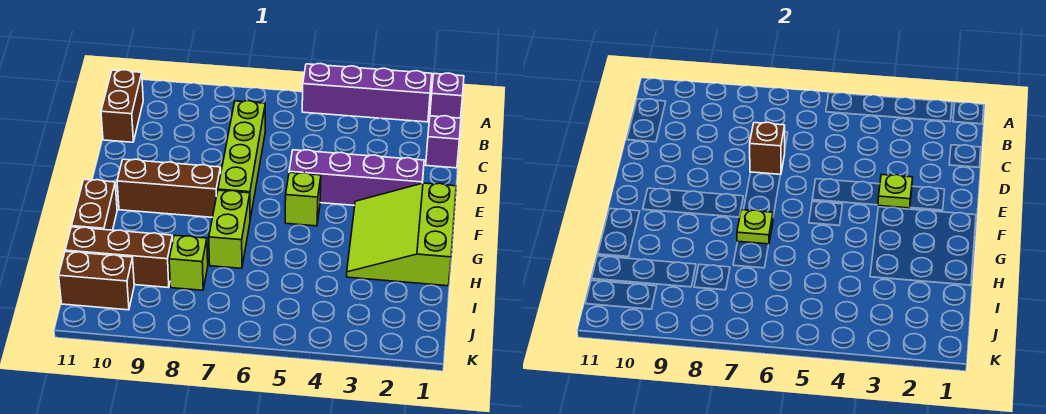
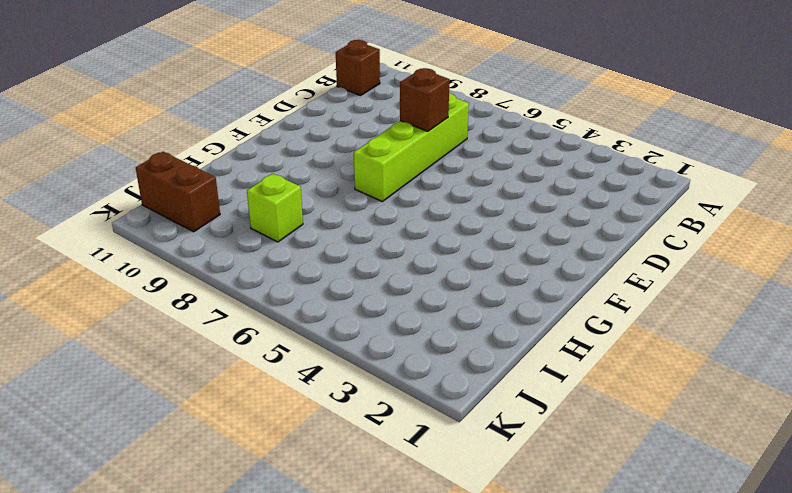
brown 1x1 brick [336,40,380,96] -> brown 1x2 brick [101,70,143,142]
none -> purple 1x1 brick [430,73,464,118]
none -> purple 1x4 brick [302,64,432,122]
none -> purple 1x1 brick [426,116,461,168]

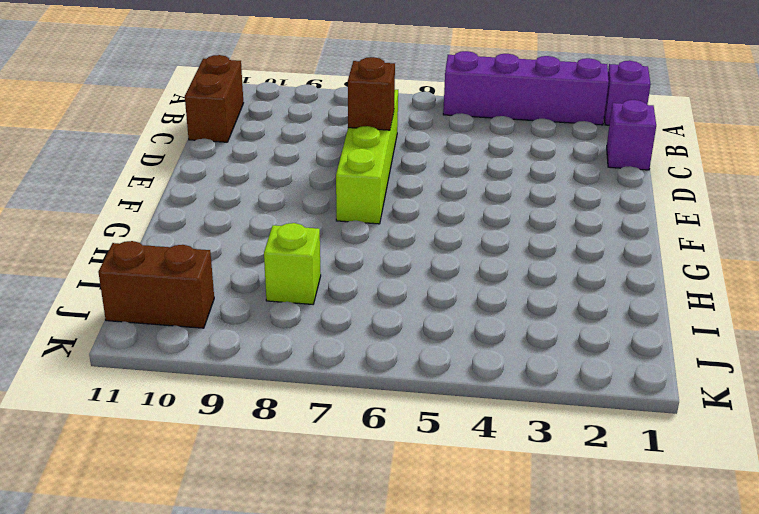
none -> purple 1x4 brick [289,150,424,205]
none -> lime 3x3 slope [347,183,456,286]
none -> lime 1x1 brick [285,173,321,226]

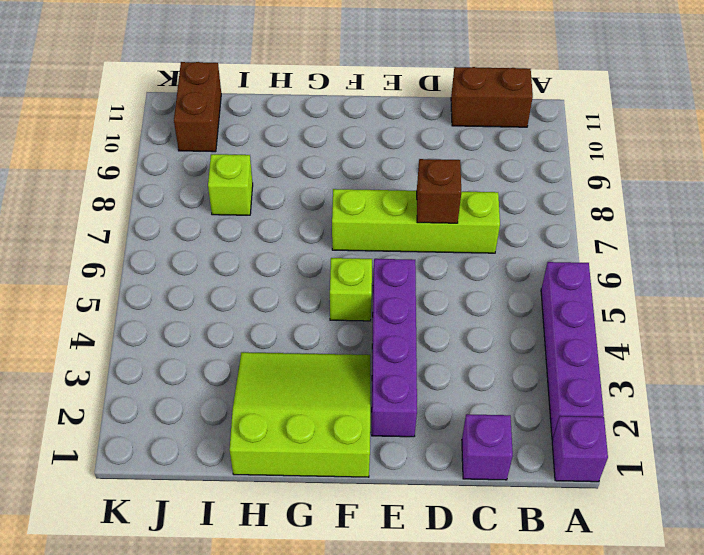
none -> brown 1x3 brick [117,159,221,217]
none -> lime 1x2 brick [209,190,250,269]
none -> brown 1x2 brick [72,180,117,230]

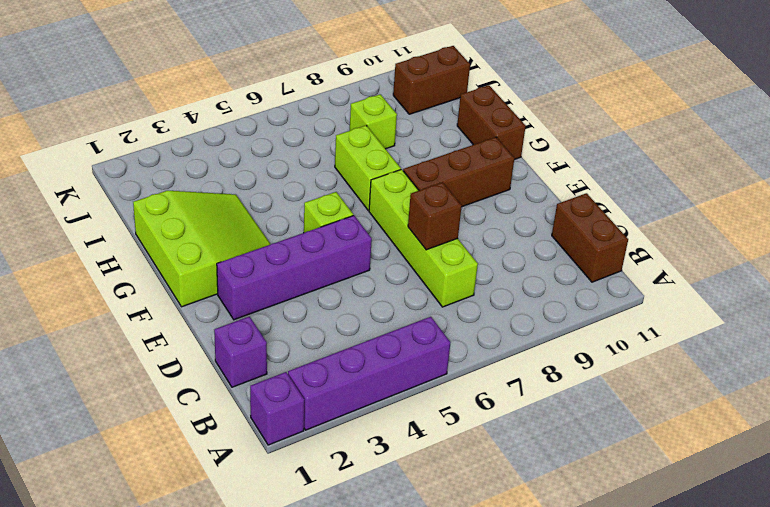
none -> brown 1x3 brick [65,227,173,288]
none -> lime 1x1 plate [878,174,913,208]
none -> lime 1x1 plate [737,210,773,244]

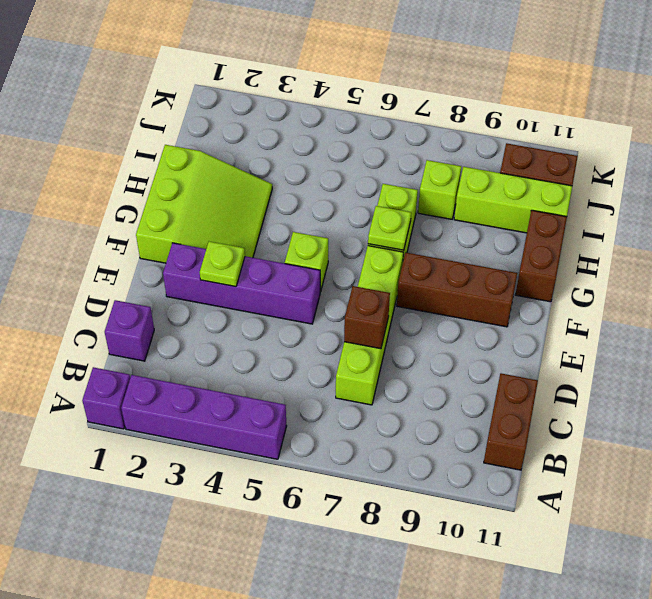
lime 1x3 brick [454,167,572,233] -> brown 1x3 brick [65,227,173,288]

